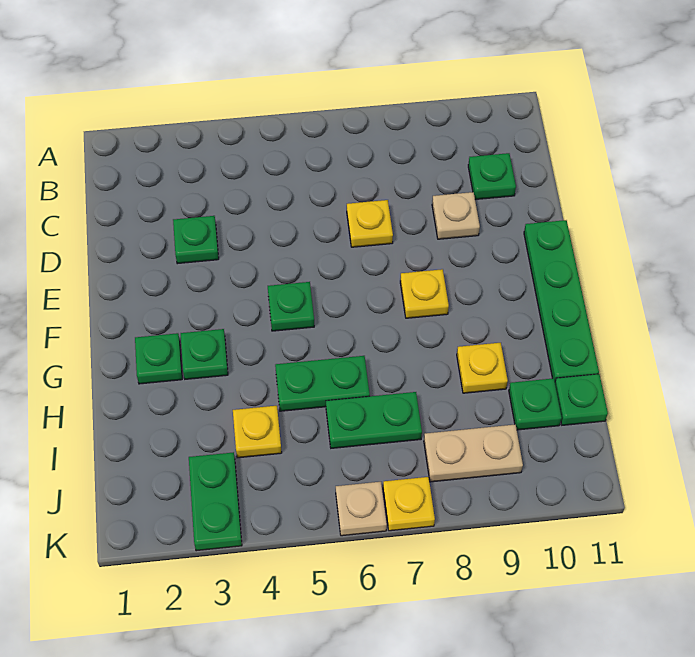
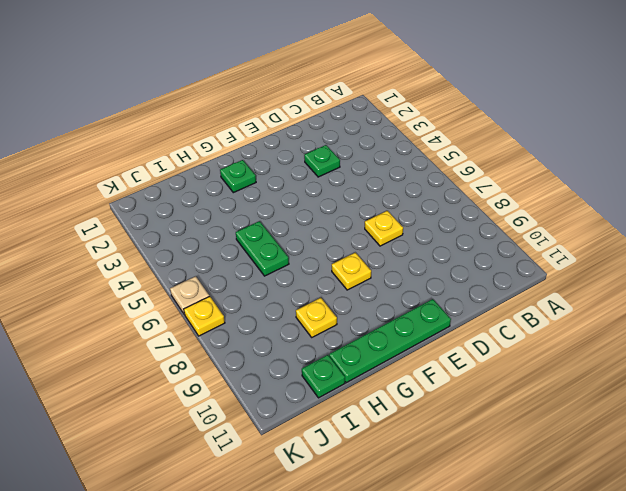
none -> green 1x1 plate [468,153,516,200]
none -> tan 1x1 plate [432,192,480,239]
none -> green 1x1 plate [268,282,314,331]

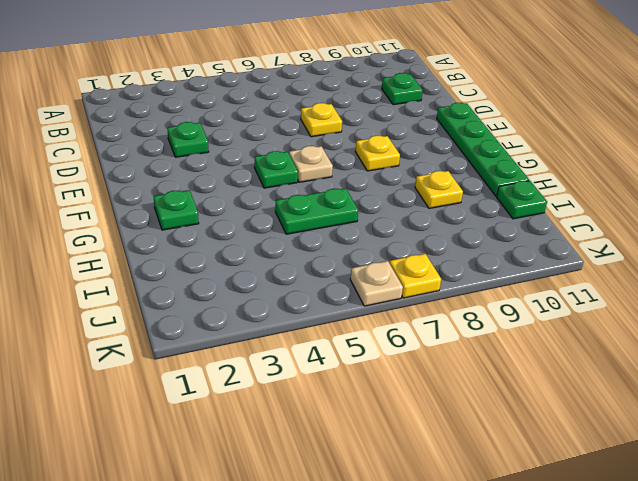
tan 1x1 plate [289,146,333,182] -> tan 1x1 plate moved to [432,192,480,239]
none -> green 1x1 plate [181,329,228,379]
none -> yellow 1x1 plate [233,406,282,458]
none -> green 1x2 plate [326,392,422,448]

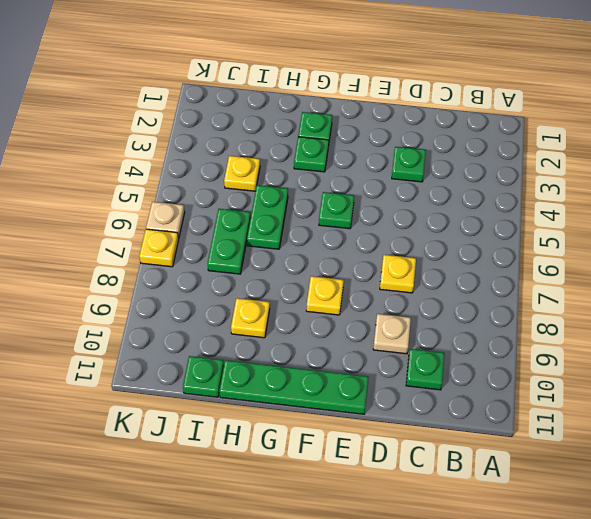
none -> green 1x1 plate [509,378,562,430]
none -> green 1x2 plate [189,452,242,551]
none -> tan 1x2 plate [424,425,523,482]

